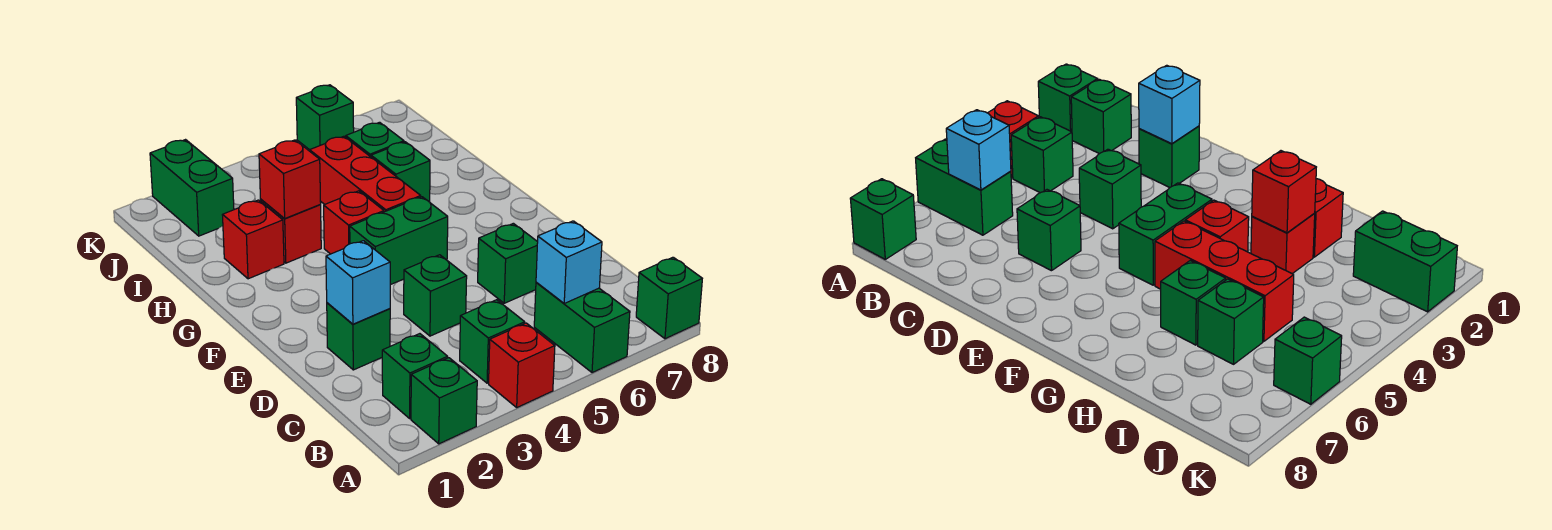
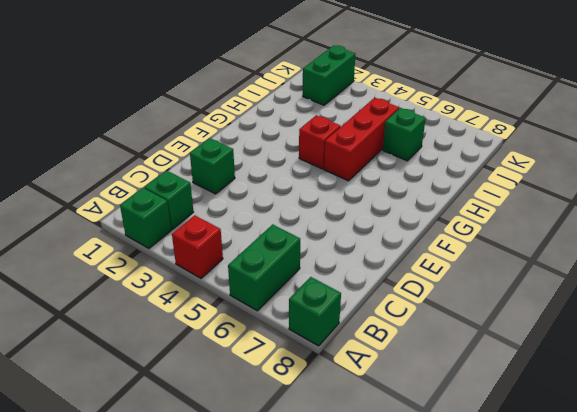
none -> green 1x1 brick [460,300,525,383]
none -> green 1x1 brick [404,255,467,336]
none -> green 1x1 brick [478,223,538,303]

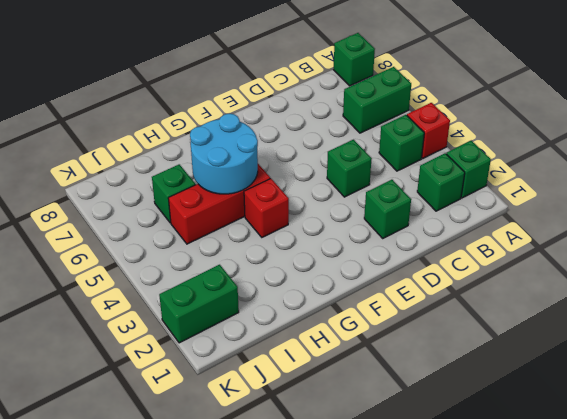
cyan 2x2 round brick [190,114,258,194] -> none
none -> green 1x1 brick [478,223,538,303]
none -> green 1x2 brick [350,197,448,285]
none -> red 1x1 brick [223,200,284,279]

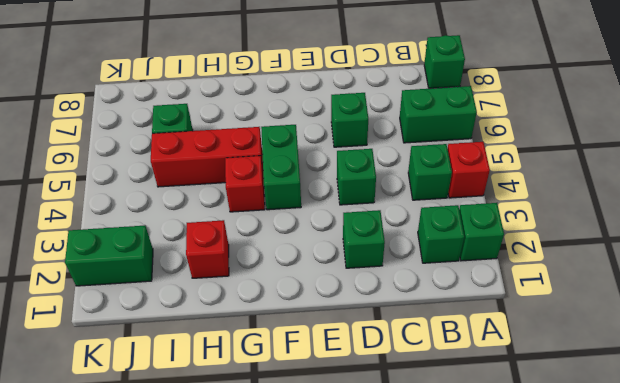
none -> red 1x1 brick [261,200,321,263]
none -> green 1x1 brick [371,142,430,202]
none -> green 1x1 brick [296,85,354,150]

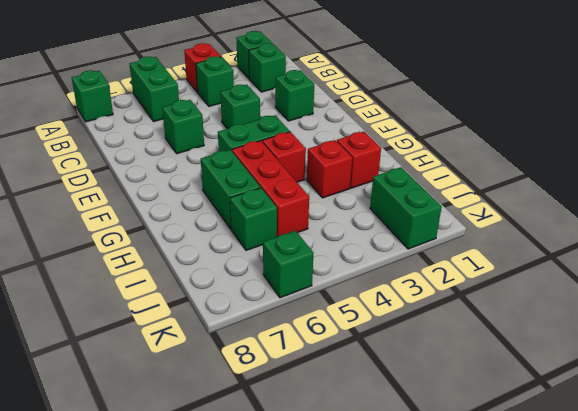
green 1x2 brick [201,150,260,229] -> green 1x1 brick [371,142,430,202]
none -> cyan 1x1 brick [536,221,602,303]
none -> cyan 1x1 brick [326,241,390,324]
none -> red 1x1 brick [259,140,321,219]

